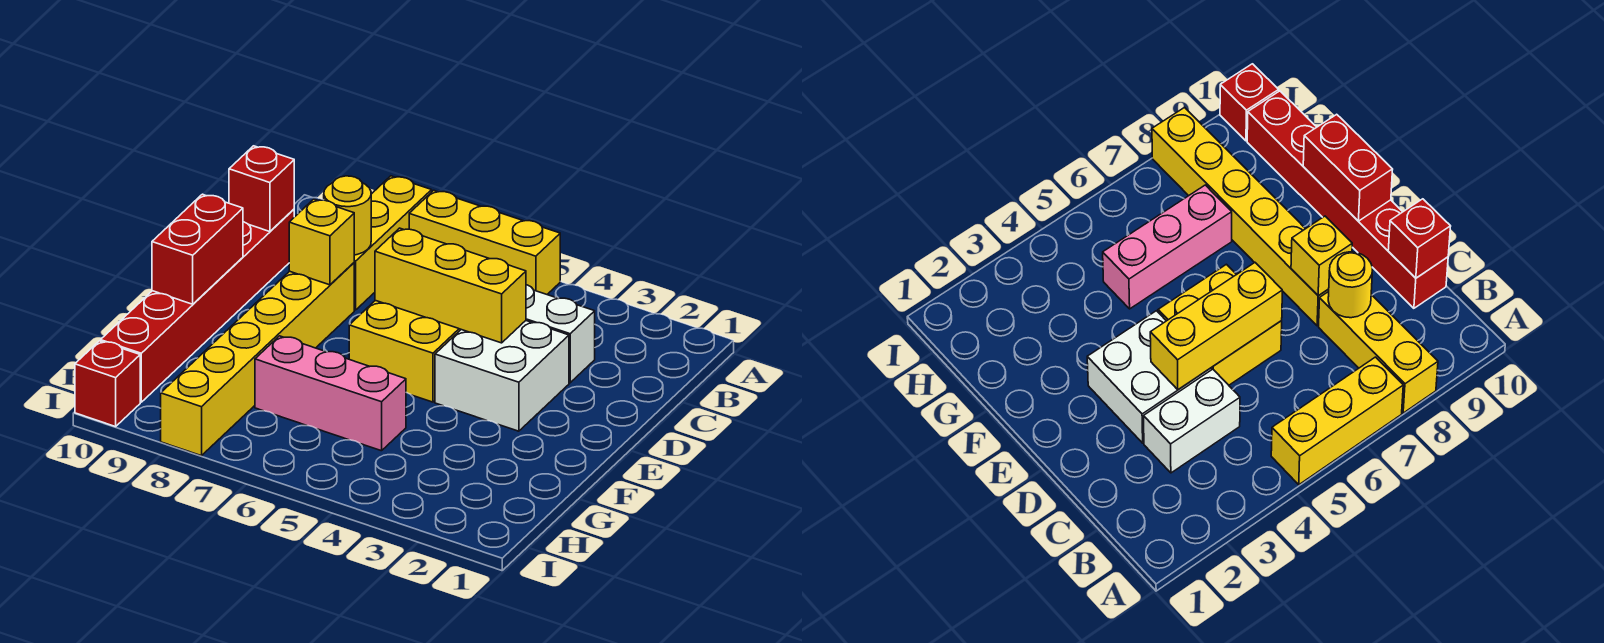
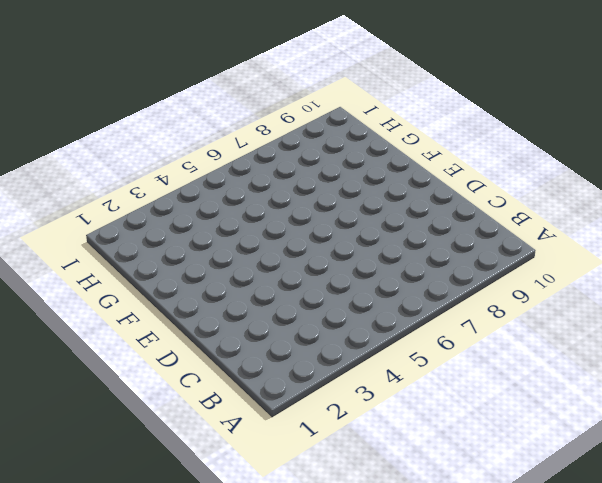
none -> yellow 1x3 brick [409,190,560,294]
none -> yellow 1x3 brick [354,176,432,310]
none -> white 1x2 brick [526,285,595,383]

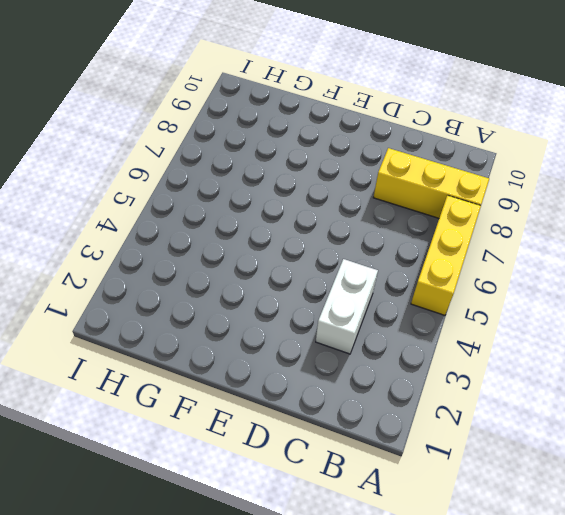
none -> red 1x6 brick [101,209,294,402]
none -> white 2x2 brick [435,321,569,431]
none -> yellow 2x2 brick [349,300,461,402]

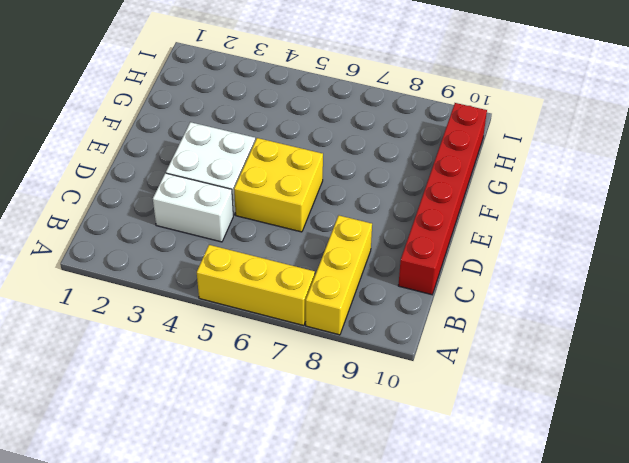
none -> yellow 1x6 brick [161,263,354,456]
none -> pink 1x3 brick [255,336,406,451]
none -> red 1x1 brick [75,341,140,427]

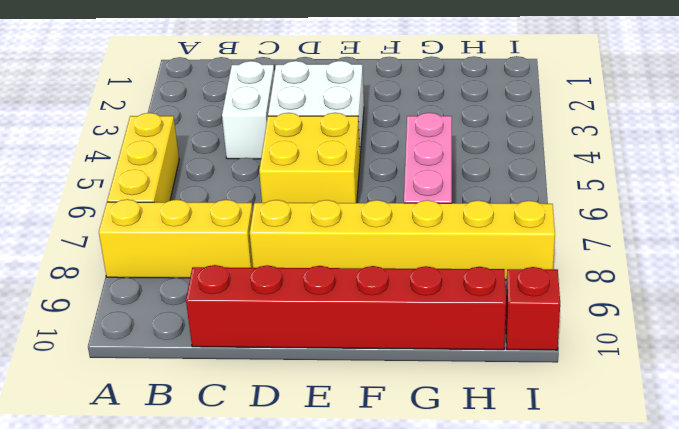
none -> yellow 1x1 round brick [324,176,371,255]
none -> red 1x1 brick [229,146,294,232]
none -> yellow 1x3 brick [375,228,526,343]

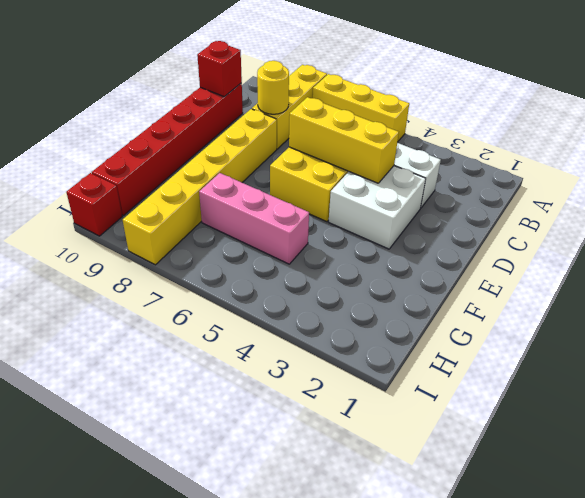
none -> yellow 1x1 brick [289,199,354,285]
none -> red 1x2 brick [152,194,243,304]

